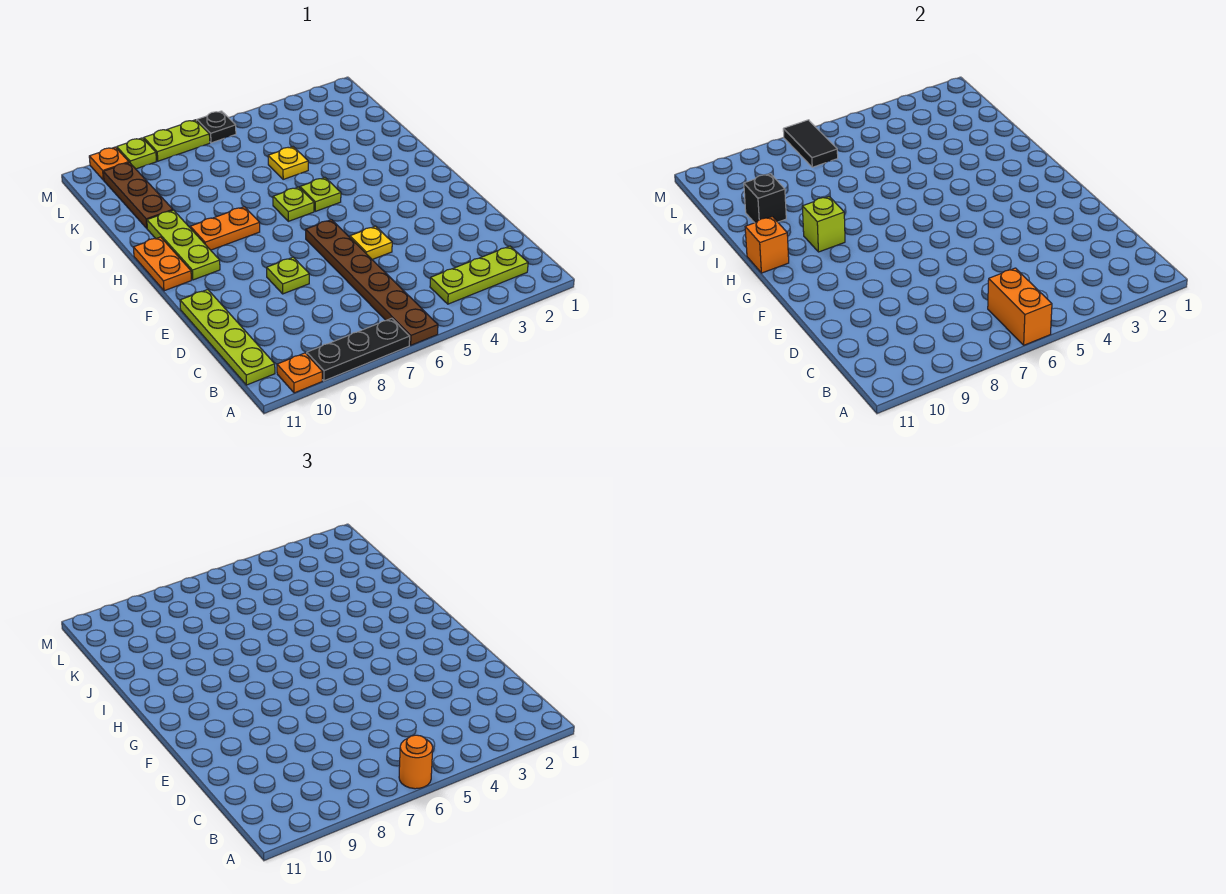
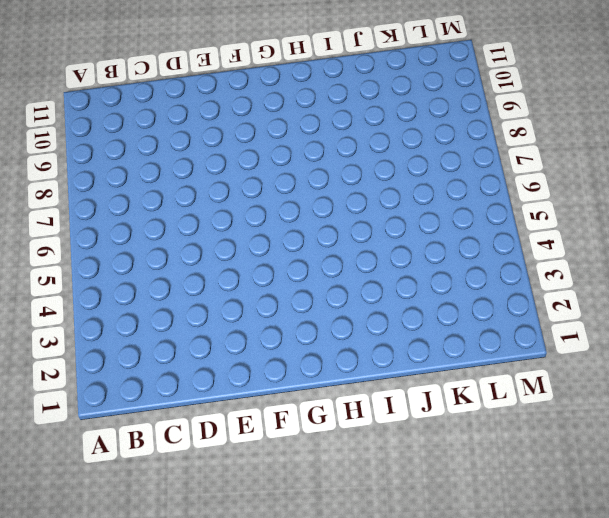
none -> brown 1x6 plate [306,220,438,345]
none -> black 1x3 plate [307,318,410,381]
none -> orange 1x1 plate [277,353,322,393]

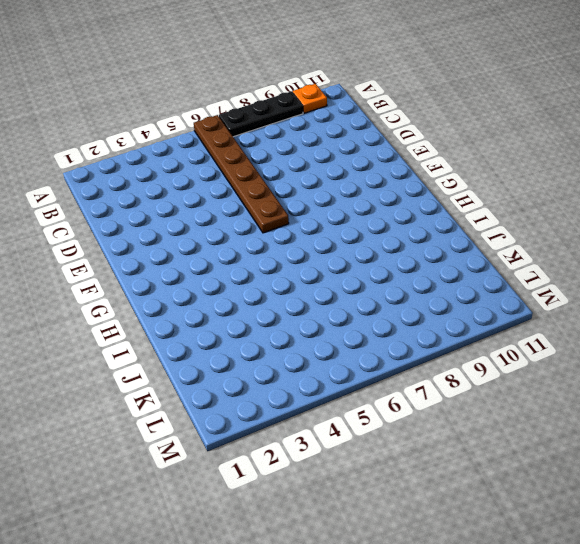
none -> lime 1x3 plate [430,246,528,304]
none -> lime 1x4 plate [180,290,275,385]
none -> yellow 1x1 plate [350,226,392,260]

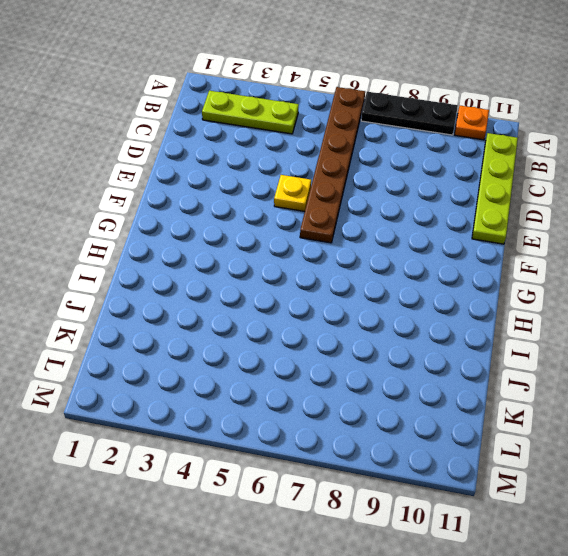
none -> lime 1x1 plate [267,257,309,294]
none -> lime 1x3 plate [147,210,220,280]
none -> orange 1x2 plate [133,237,191,291]

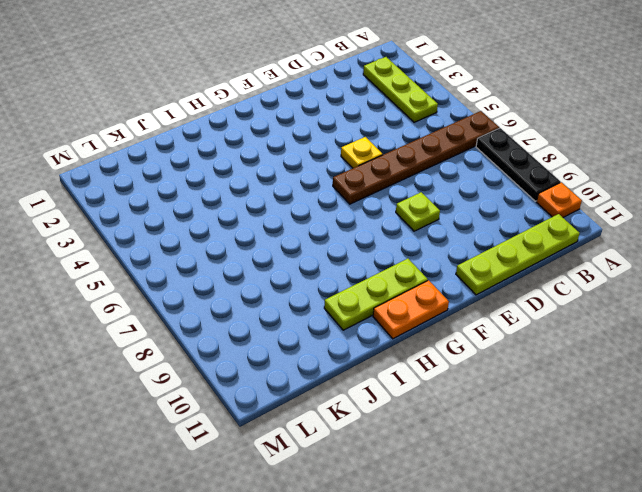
none -> lime 1x1 plate [300,178,341,211]
none -> lime 1x1 plate [273,187,314,221]
none -> orange 1x2 plate [190,207,260,250]

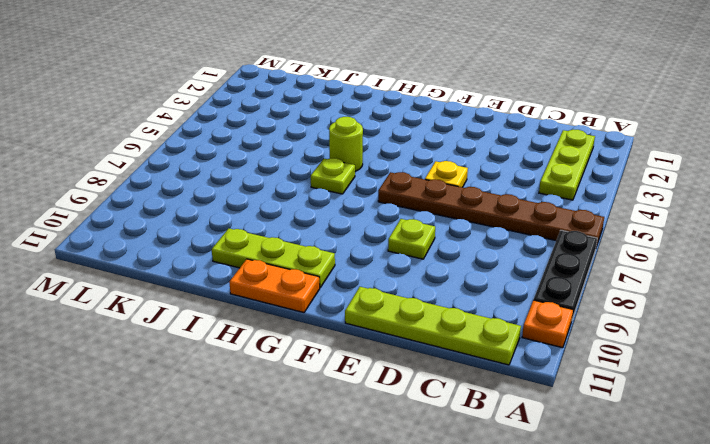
lime 1x1 round brick [329,117,363,171] -> lime 1x1 plate [300,178,341,211]
none -> orange 1x2 plate [190,207,260,250]
none -> yellow 1x1 plate [268,147,308,179]
none -> brown 1x3 plate [103,162,173,228]

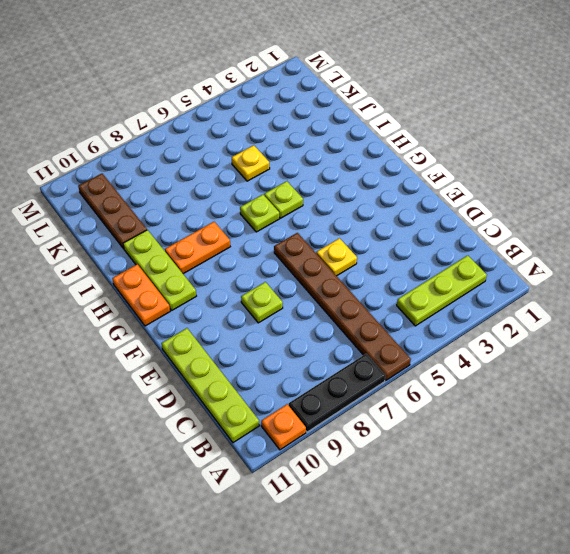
none -> black 1x1 plate [197,111,236,143]
none -> lime 1x2 plate [144,120,210,161]
none -> lime 1x1 plate [117,138,156,169]

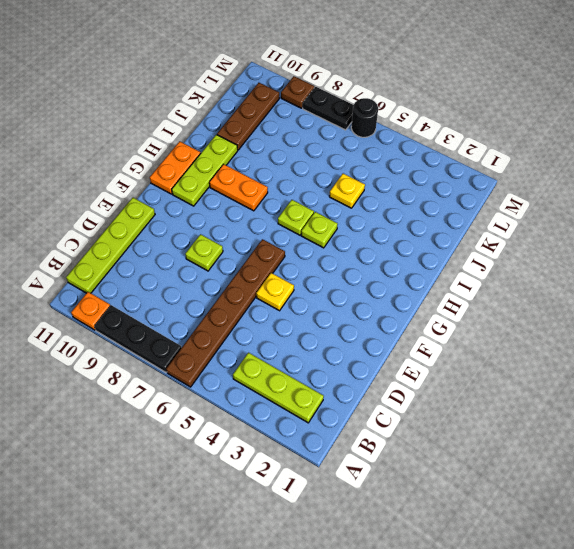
black 1x1 round brick [351,98,378,137] -> black 1x1 plate [197,111,236,143]
black 1x2 plate [303,87,353,130] -> lime 1x2 plate [144,120,210,161]
brown 1x1 plate [281,76,314,108] -> lime 1x1 plate [117,138,156,169]
none -> orange 1x1 plate [89,147,129,180]
none -> orange 1x2 brick [988,268,1052,345]
none -> lime 1x1 brick [802,196,845,252]

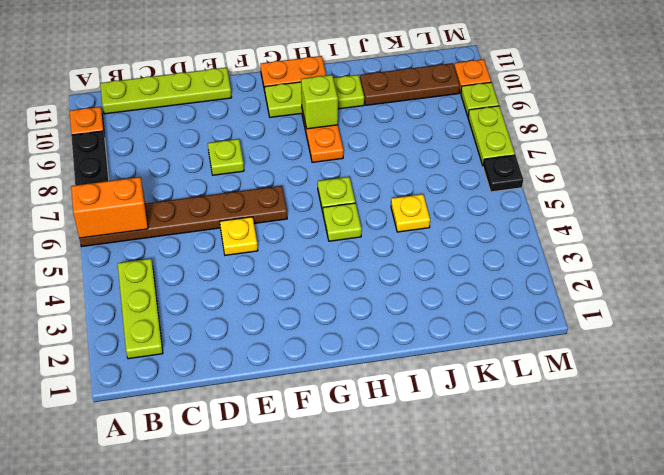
none -> orange 1x1 brick [745,217,789,273]
none -> black 1x1 brick [744,174,786,223]
none -> black 1x2 tile [783,120,838,167]

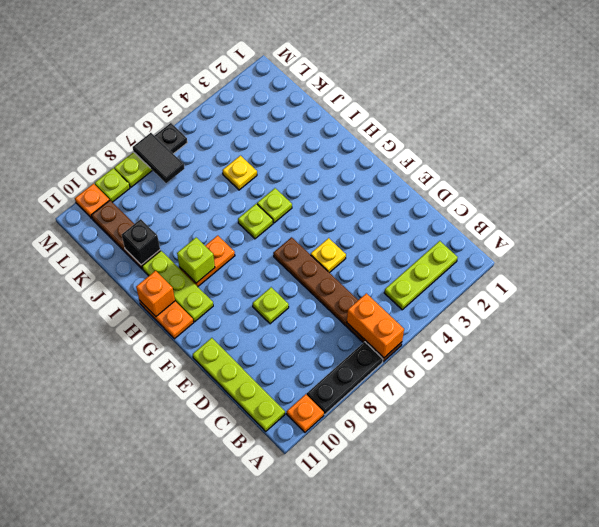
none -> orange 1x1 round brick [399,735,433,789]

